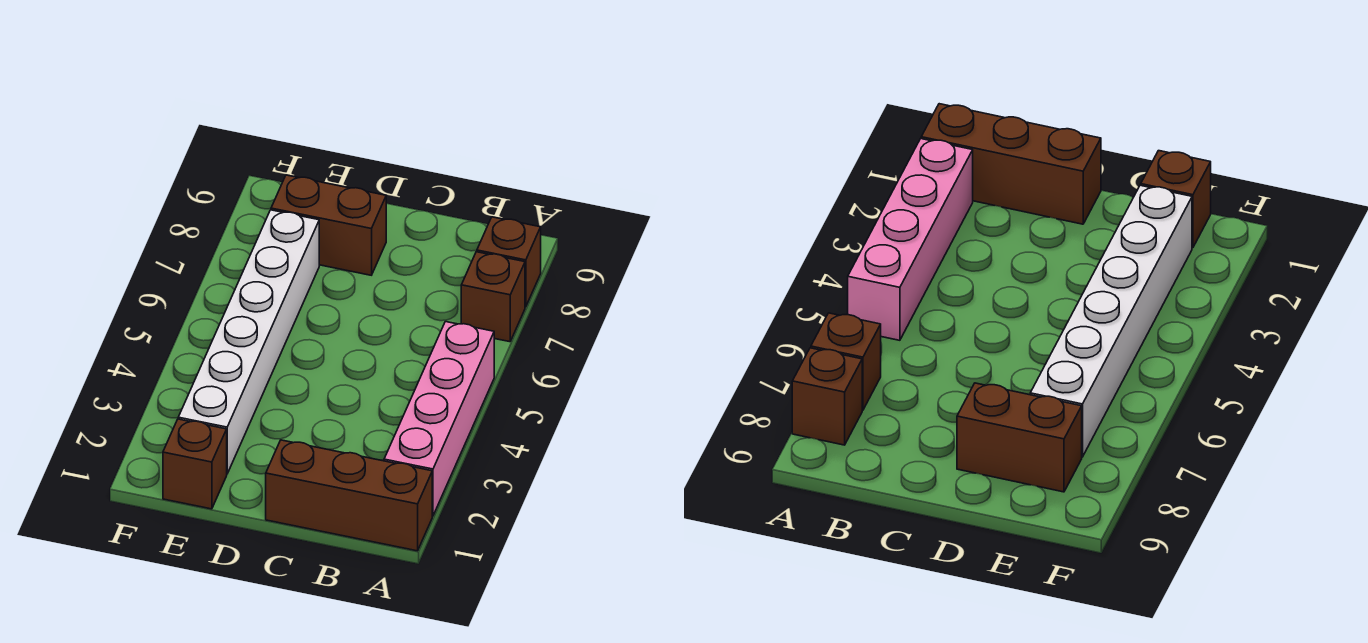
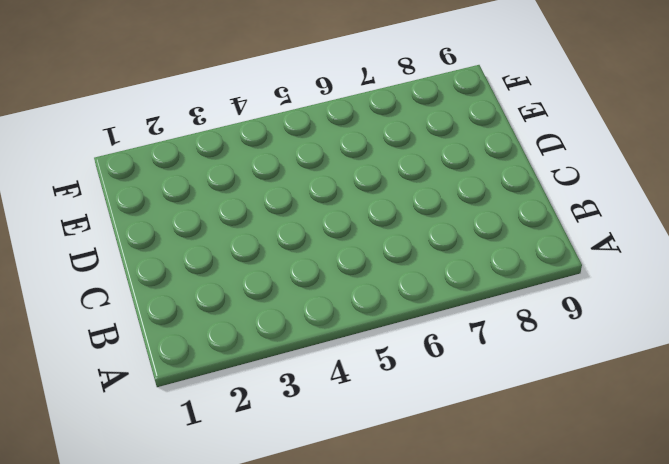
none -> brown 1x3 brick [266,440,432,551]
none -> pink 1x4 brick [384,322,494,516]

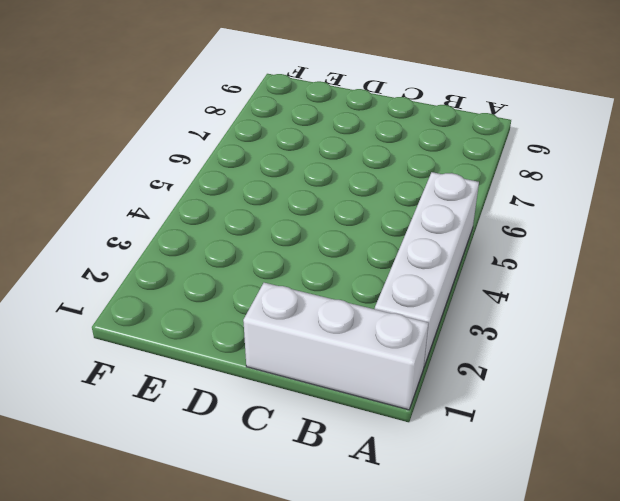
white 1x3 brick [243,283,429,410] -> brown 1x3 brick [266,440,432,551]
white 1x4 brick [375,172,479,366] -> pink 1x4 brick [384,322,494,516]
none -> brown 1x1 brick [461,252,525,342]
none -> brown 1x1 brick [477,217,541,307]

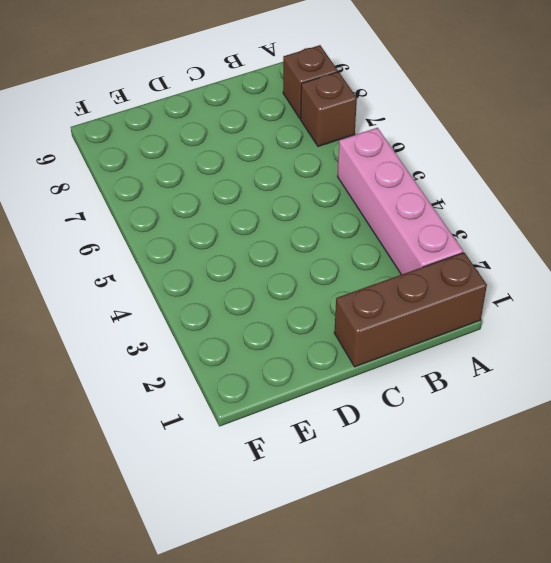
none -> brown 1x2 brick [271,175,386,275]
none -> brown 1x1 brick [163,419,227,509]

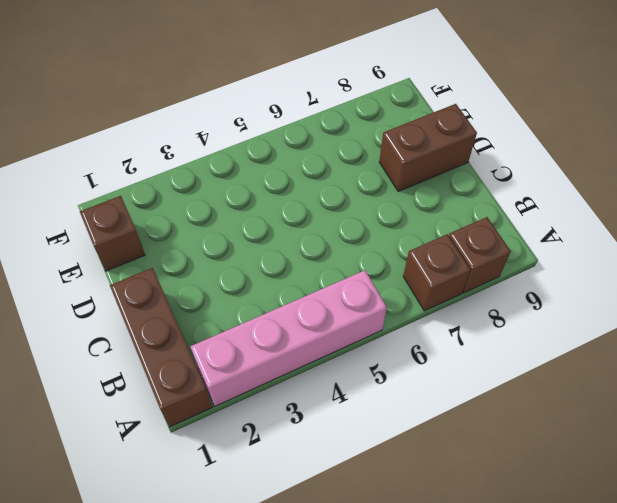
brown 1x2 brick [379,104,477,191] -> brown 1x2 brick turned to [271,175,386,275]
none -> white 1x6 brick [178,210,319,474]

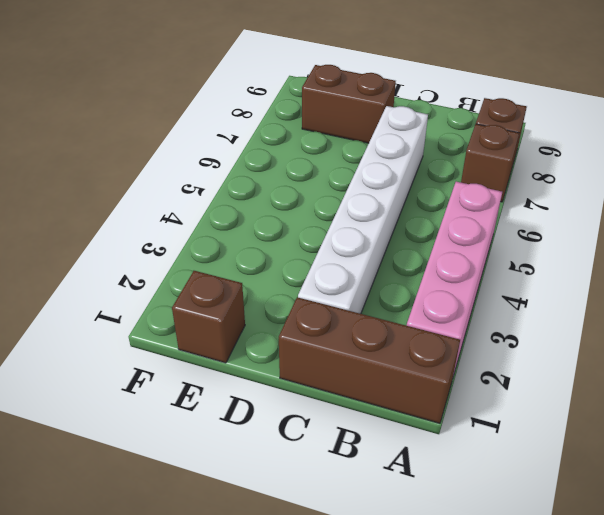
white 1x6 brick [298,106,428,314] -> white 1x6 brick moved to [178,210,319,474]

